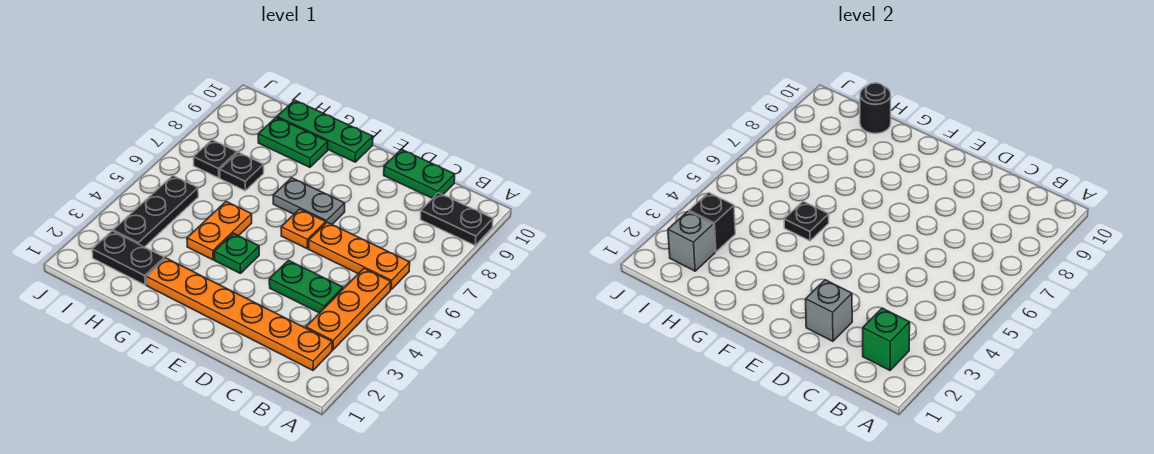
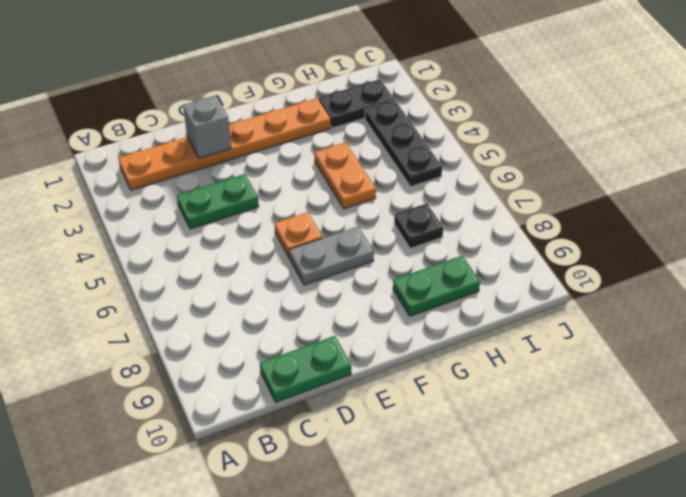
none -> black 1x2 plate [420,193,493,245]
none -> orange 1x3 plate [306,269,391,350]
none -> orange 1x3 plate [309,222,410,289]

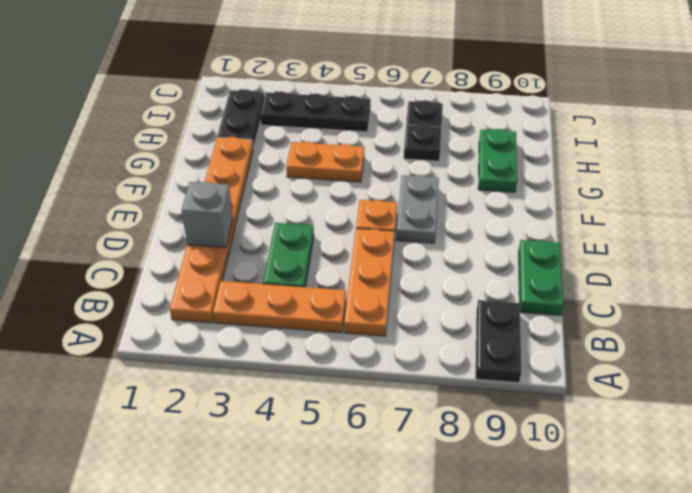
none -> green 1x1 plate [214,233,259,274]
none -> green 1x3 plate [277,100,373,162]
none -> green 1x1 brick [863,308,910,370]

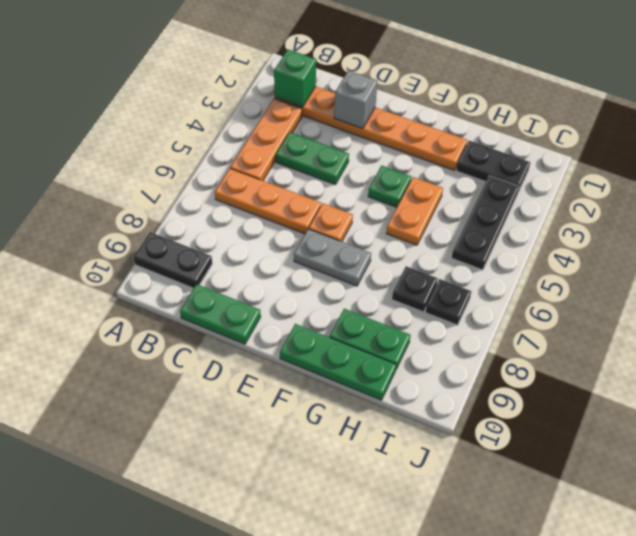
none -> black 1x1 plate [784,202,829,241]
none -> black 1x1 round brick [860,83,891,133]
none -> grey 1x1 brick [668,212,715,271]

